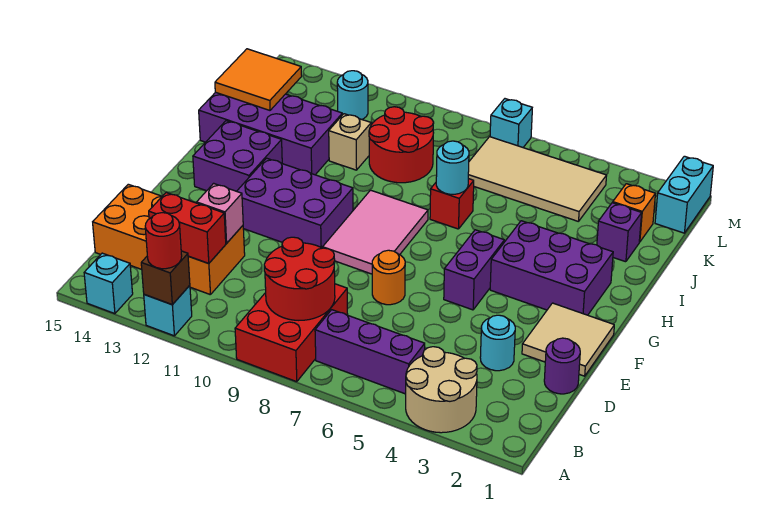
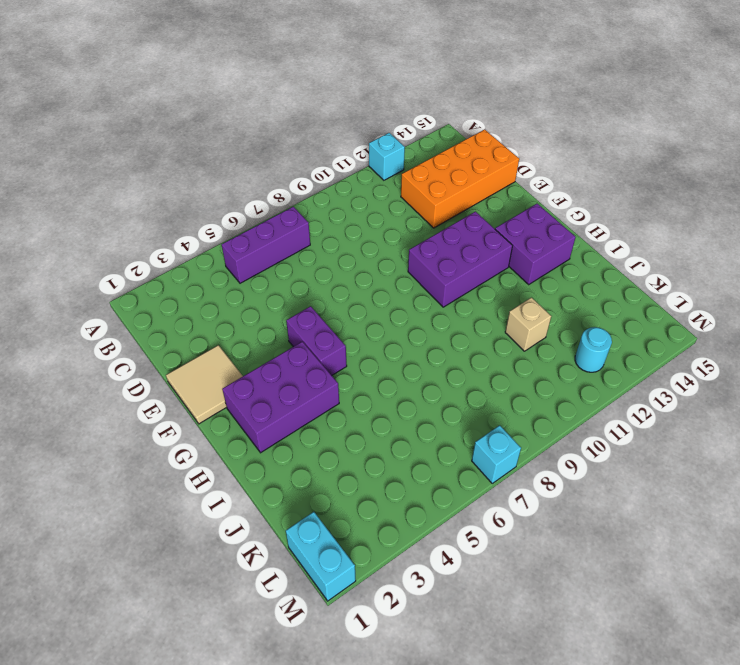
none -> tan 2x2 round brick [406,347,477,433]
none -> red 2x3 brick [235,284,348,382]
none -> cyan 1x1 brick [84,253,133,314]
none -> purple 1x1 round brick [544,338,580,394]

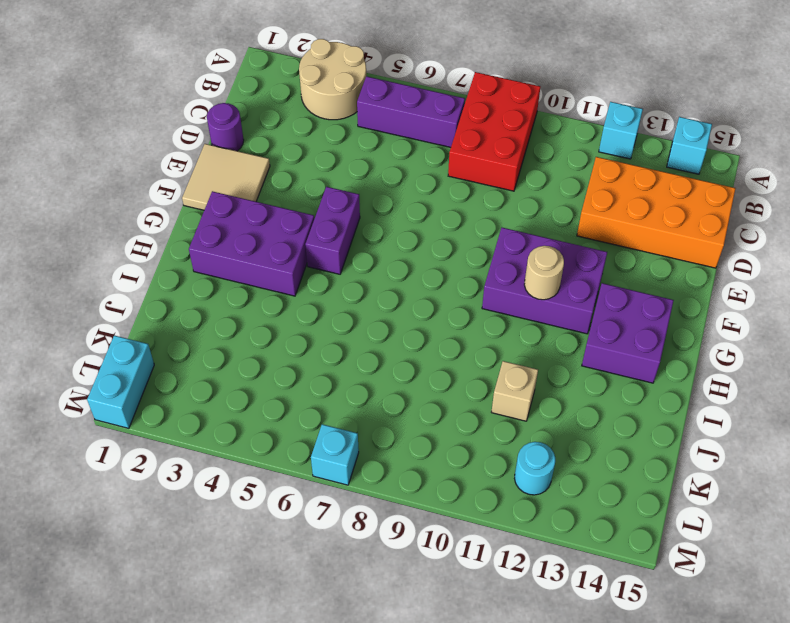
tan 1x1 round brick [524,246,564,300] -> none
none -> cyan 1x1 round brick [480,315,515,371]
none -> orange 1x1 round brick [372,250,405,305]
none -> pink 2x3 tile [323,190,428,274]
none -> red 1x1 brick [430,179,474,229]

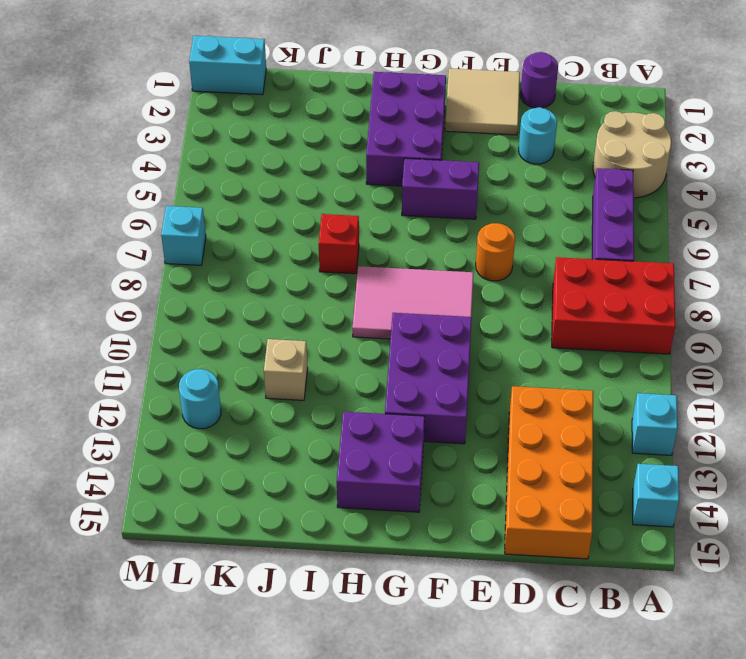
none -> purple 2x4 brick [199,92,342,175]
none -> purple 1x1 brick [597,203,642,262]
none -> red 2x2 round brick [369,107,434,183]
none -> orange 1x1 brick [613,184,655,242]

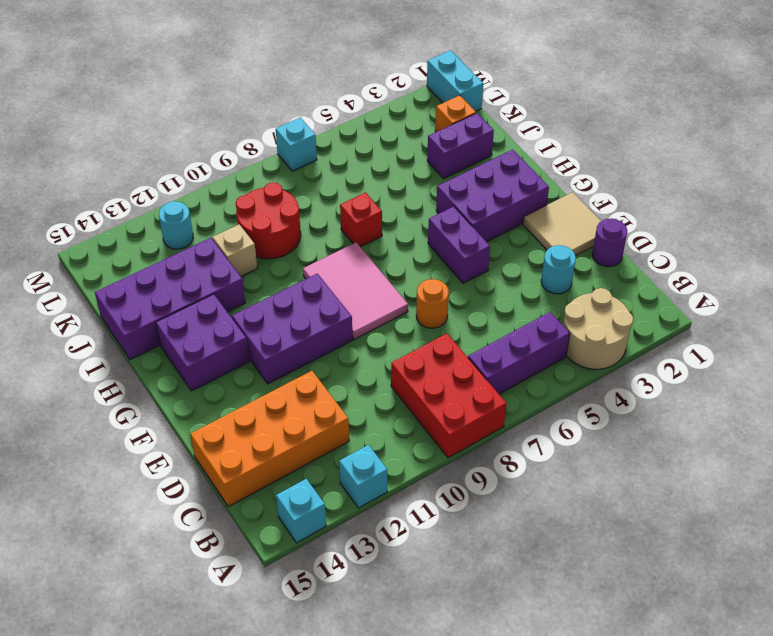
purple 1x2 brick [427,113,494,179] -> purple 1x1 brick [597,203,642,262]
none -> tan 2x4 tile [468,137,607,222]
none -> brown 1x1 brick [141,251,190,305]
none -> red 2x2 round brick [264,237,335,320]
none -> red 1x2 brick [149,193,226,264]

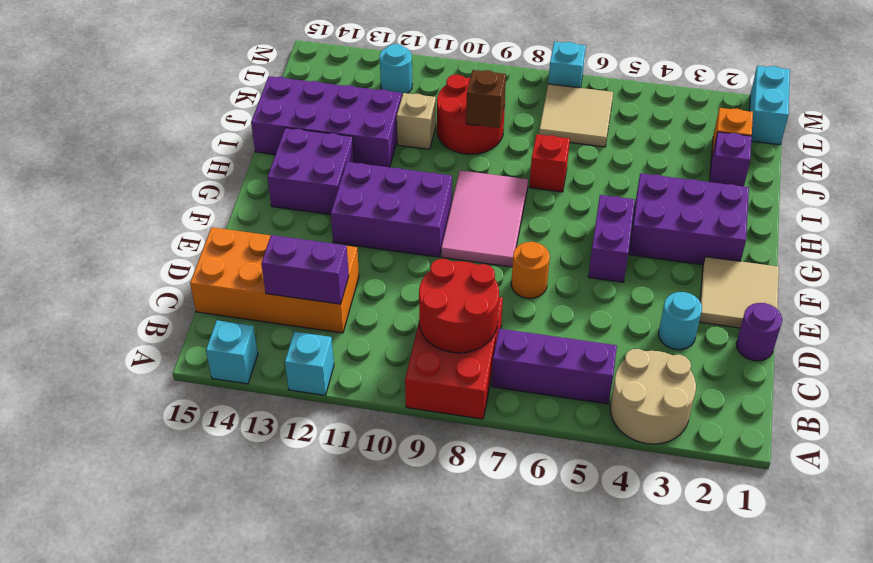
purple 1x2 brick [261,235,349,304] -> red 1x2 brick [149,193,226,264]
brown 1x1 brick [466,70,506,128] -> brown 1x1 brick moved to [141,251,190,305]
tan 2x2 tile [539,84,613,147] -> tan 2x4 tile [468,137,607,222]
none -> pink 1x1 brick [197,183,243,243]
none -> cyan 1x1 round brick [436,141,469,194]
none -> orange 2x2 tile [215,49,302,110]
none -> red 1x1 round brick [145,213,182,269]

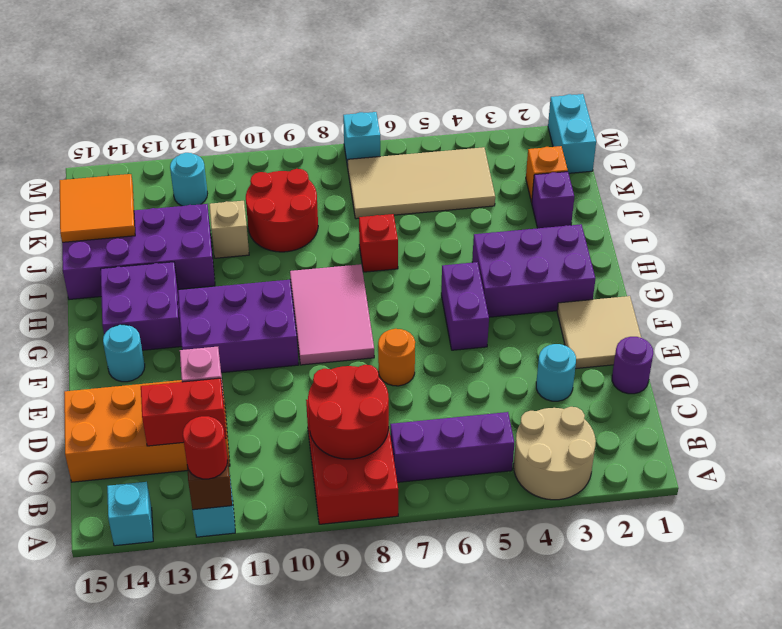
cyan 1x1 round brick [103,325,145,382] -> cyan 1x1 round brick moved to [436,141,469,194]

